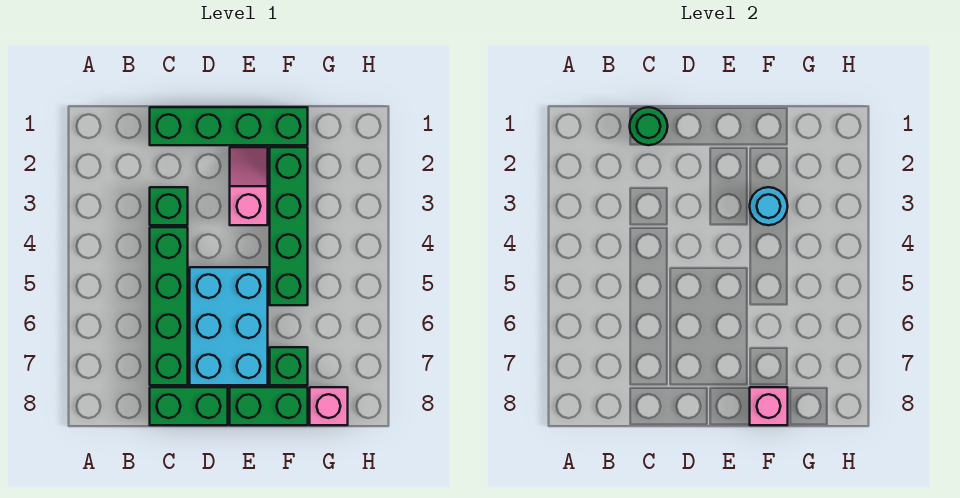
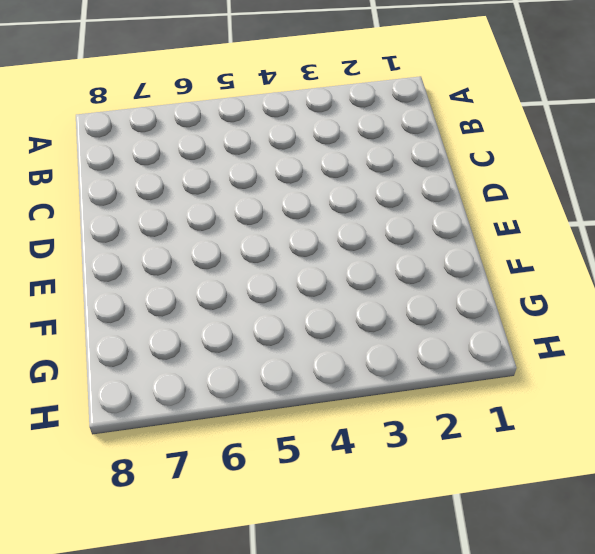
none -> green 1x4 brick [150,107,308,145]
none -> green 1x1 brick [150,187,188,225]
none -> green 1x4 brick [150,227,188,385]

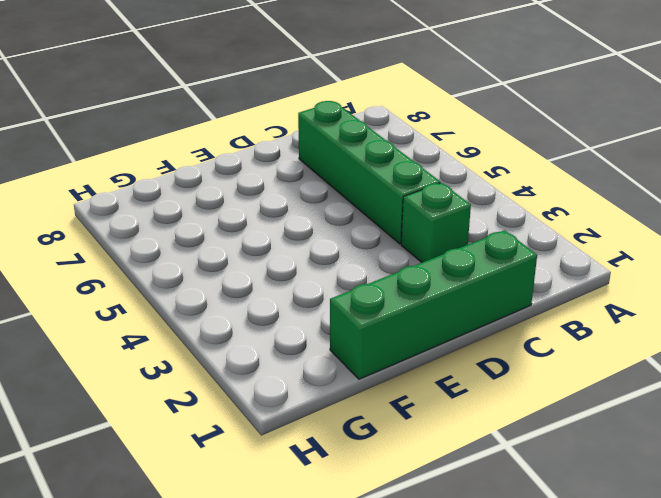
none -> green 1x2 brick [150,387,228,425]
none -> cyan 2x3 brick [190,267,268,385]
none -> pink 1x2 slope [230,147,268,225]

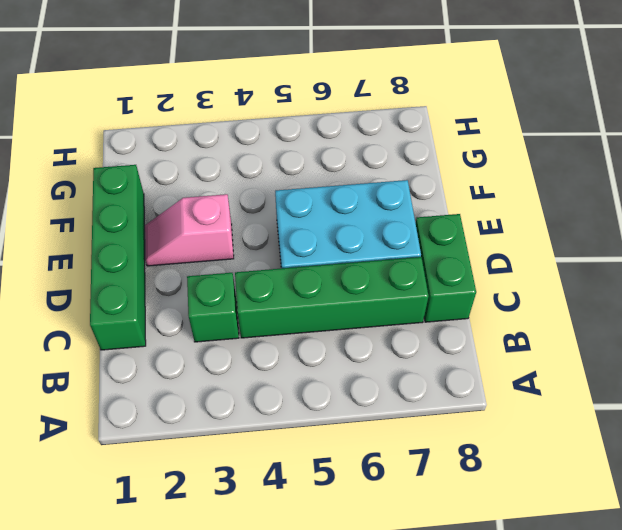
none -> green 1x2 brick [230,387,308,425]
none -> green 1x4 brick [270,147,308,305]
none -> green 1x1 brick [270,347,308,385]

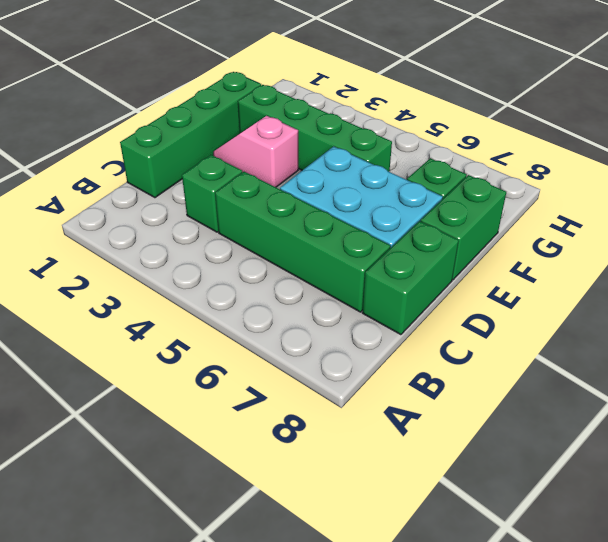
none -> pink 1x1 brick [310,387,348,425]
none -> green 1x1 round brick [630,107,668,145]
none -> cyan 1x1 round brick [750,187,788,225]

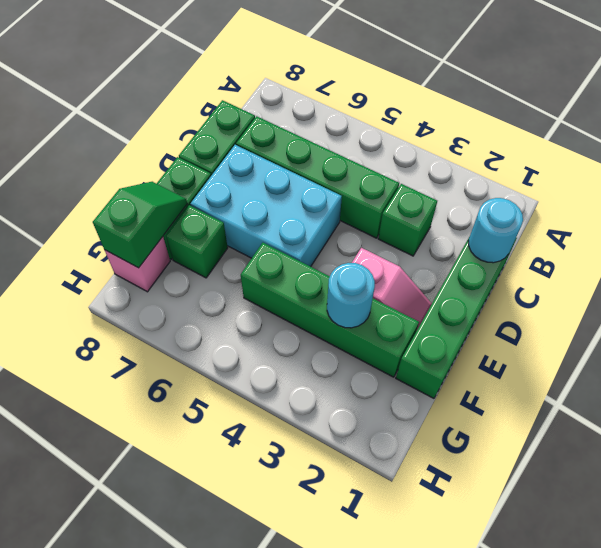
cyan 1x1 round brick [468,198,523,263] -> green 1x1 round brick [630,107,668,145]
green 1x2 slope [93,182,187,268] -> pink 1x1 brick [750,387,788,425]

